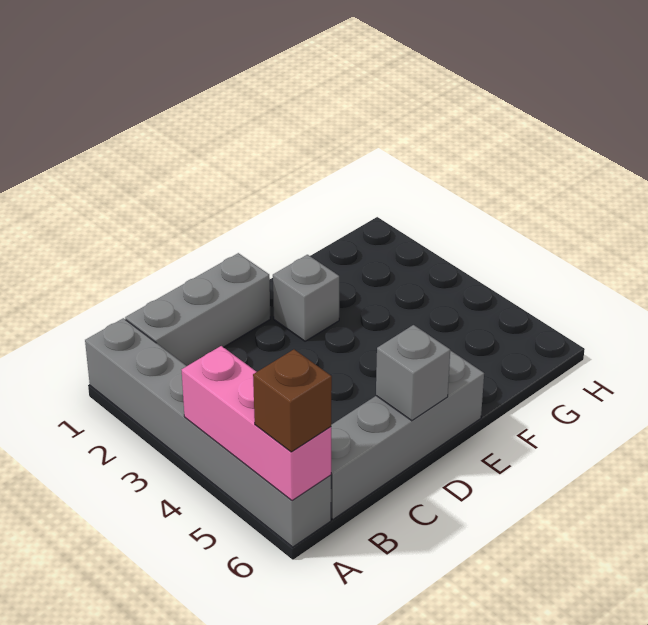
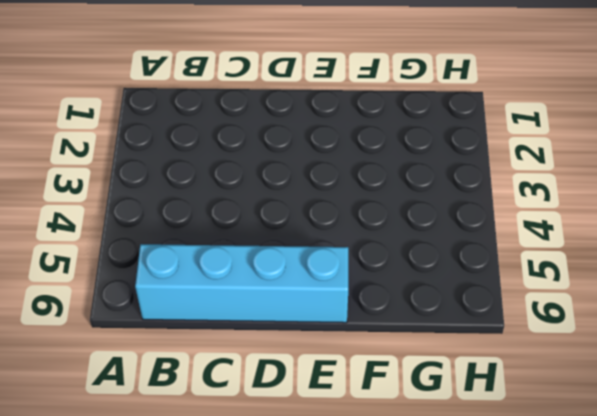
cyan 1x4 brick [135,244,348,323] -> grey 1x4 brick [331,350,484,519]
none -> grey 1x6 brick [85,318,331,547]
none -> grey 1x3 brick [125,253,270,366]

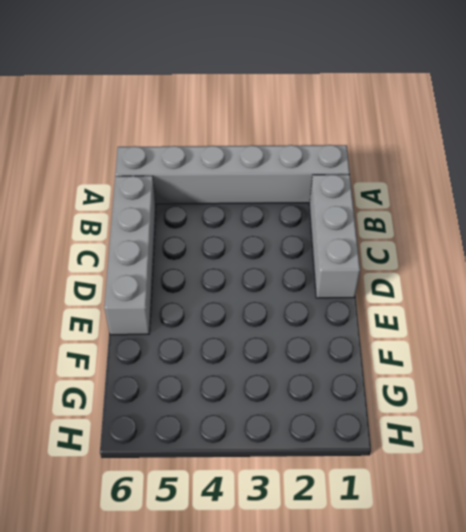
none -> grey 1x1 brick [273,255,339,341]
none -> pink 1x3 brick [182,346,331,501]

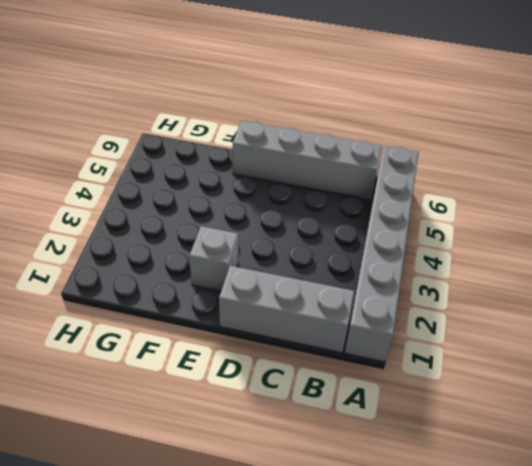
none -> pink 1x3 brick [182,346,331,501]
none -> grey 1x1 brick [376,325,450,421]

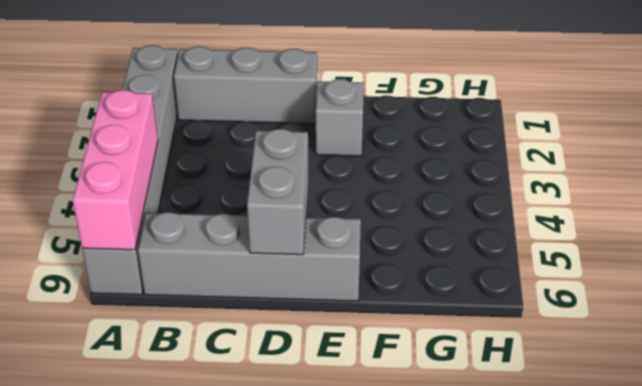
grey 1x2 brick [247,129,309,255] -> grey 1x1 brick [376,325,450,421]
none -> brown 1x1 brick [253,349,332,452]

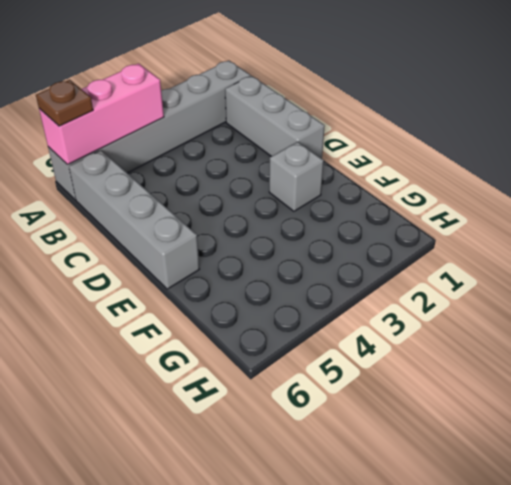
brown 1x1 plate [36,80,93,126] -> brown 1x1 brick [253,349,332,452]
none -> grey 1x1 brick [376,325,450,421]

